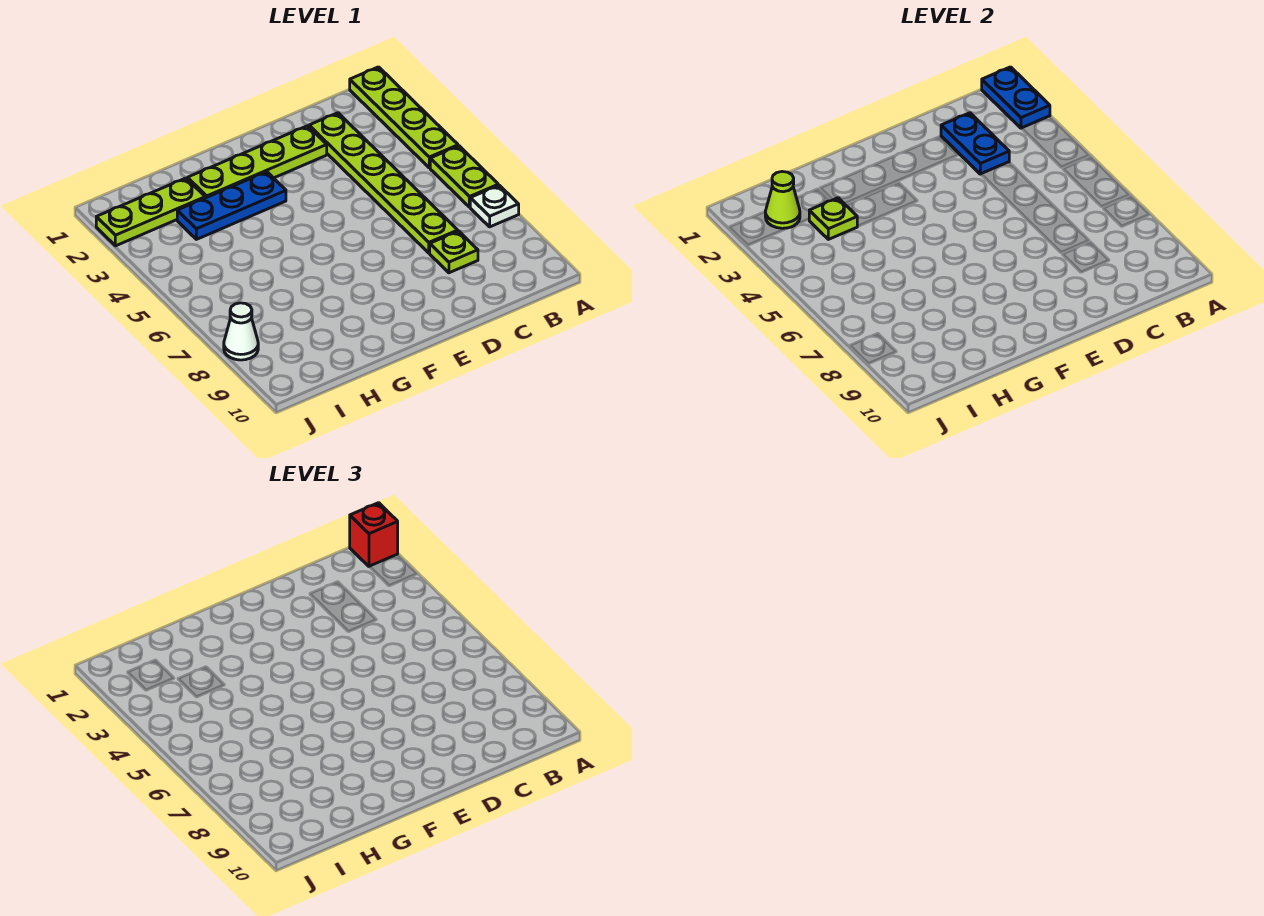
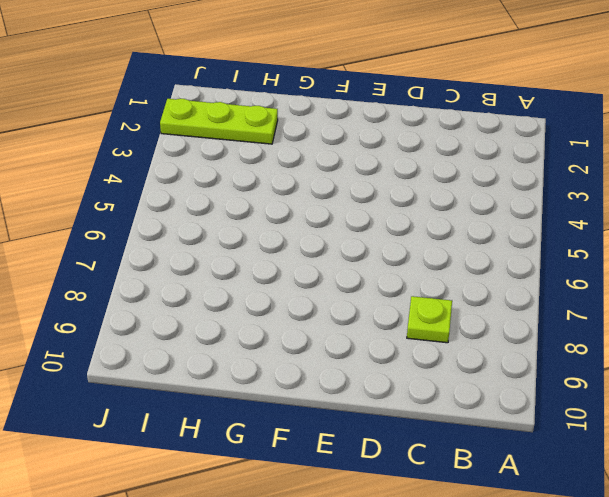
none -> lime 1x4 plate [350,67,458,168]
none -> lime 1x2 plate [430,146,498,207]
none -> white 1x1 plate [470,185,519,227]

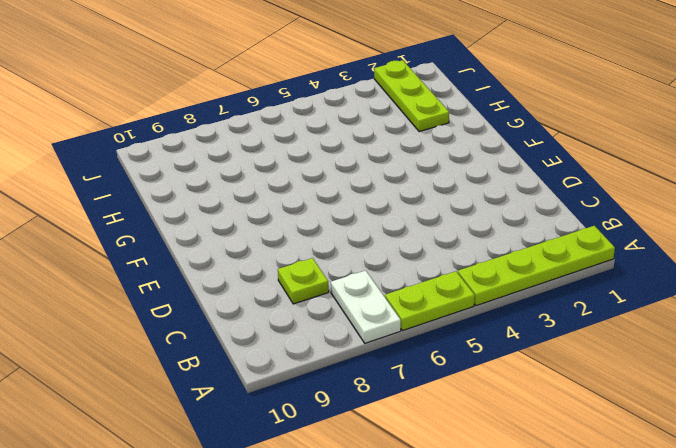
white 1x2 plate [331,270,401,343] -> white 1x1 plate [470,185,519,227]
none -> lime 1x6 plate [309,113,458,253]
none -> lime 1x4 plate [188,126,327,198]
none -> blue 1x3 plate [177,172,286,239]

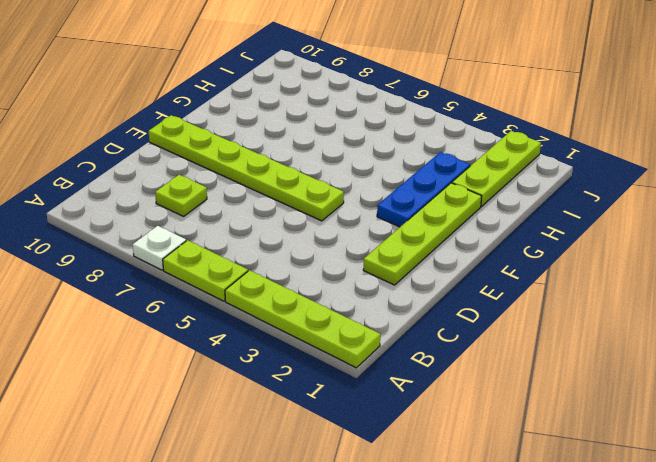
lime 1x6 plate [149,115,344,221] -> lime 1x6 plate moved to [309,113,458,253]
none -> white 1x1 cone [224,303,258,360]
none -> blue 1x2 plate [982,67,1050,128]
none -> blue 1x2 plate [941,113,1009,174]

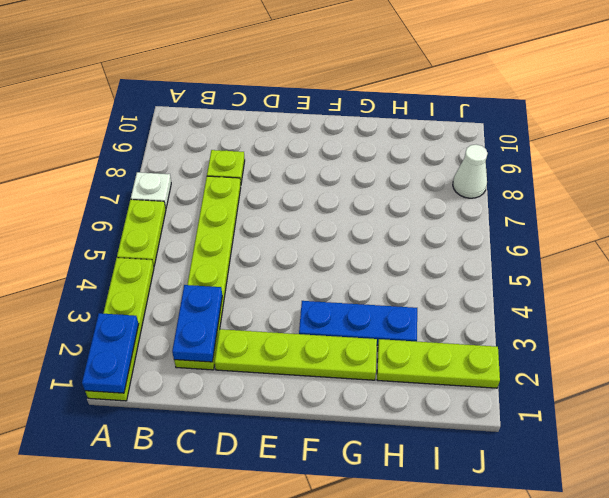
none -> lime 1x1 plate [809,198,858,239]
none -> lime 1x1 cone [765,172,800,228]
none -> red 1x1 brick [350,503,398,567]

